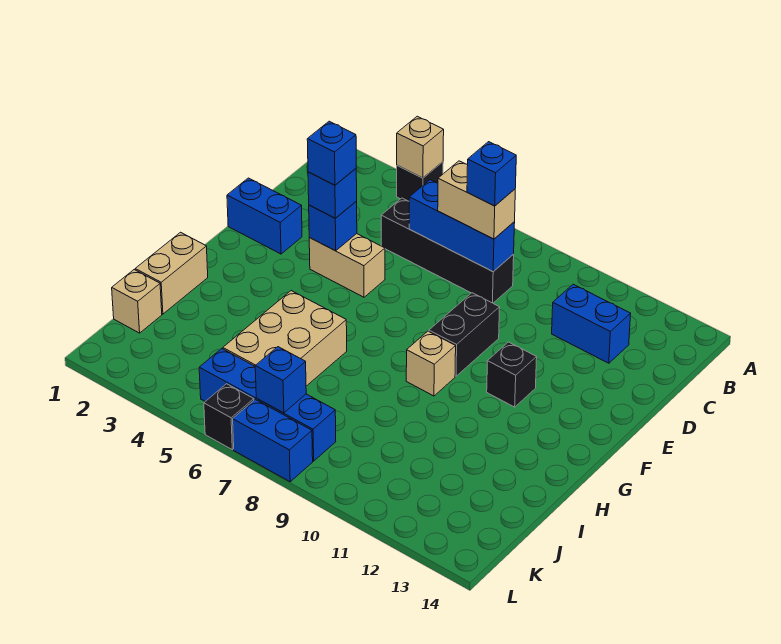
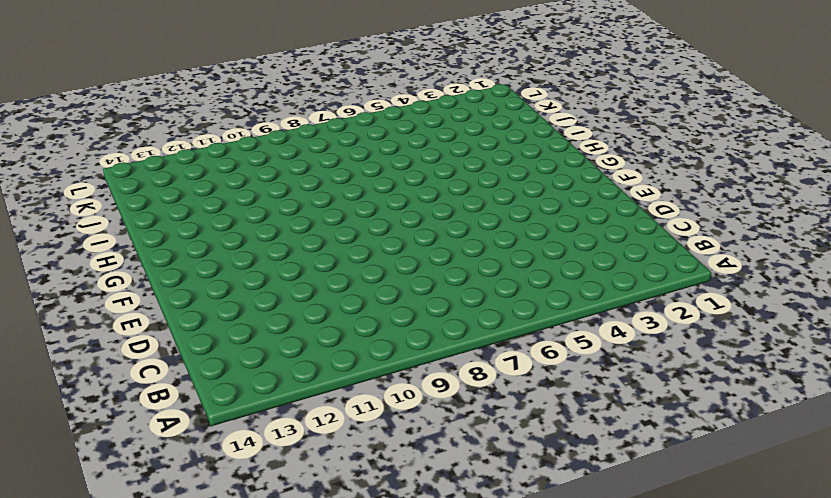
none -> black 1x1 brick [397,162,443,201]
none -> black 1x4 brick [381,198,514,303]
none -> blue 1x2 brick [552,284,631,363]

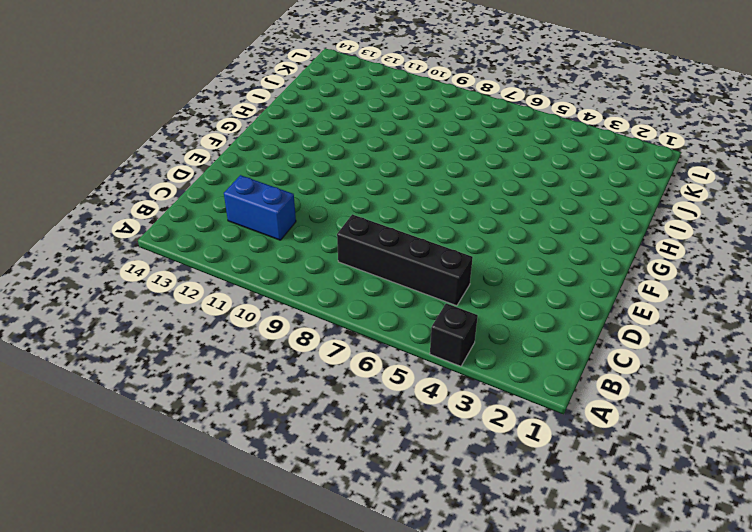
none -> blue 1x2 brick [227,178,302,254]
none -> tan 1x2 brick [309,234,385,297]
none -> black 1x2 brick [429,293,500,376]

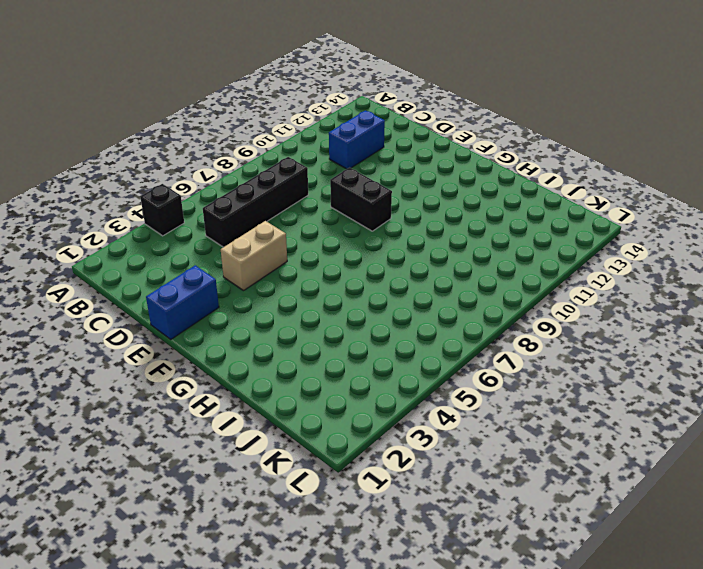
none -> black 1x1 brick [487,342,537,407]
none -> tan 1x1 brick [406,331,456,396]
none -> tan 1x2 brick [135,232,208,314]

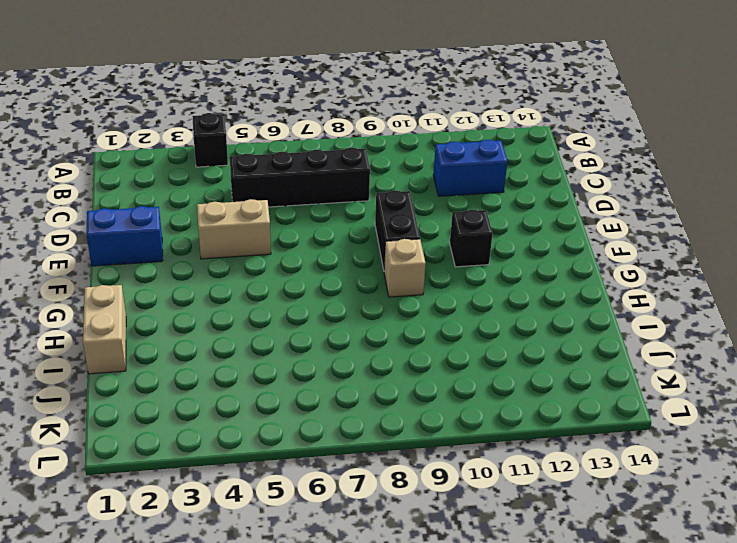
none -> tan 2x3 brick [223,291,347,386]
none -> tan 1x1 brick [112,270,162,333]
none -> blue 1x4 brick [199,349,336,461]

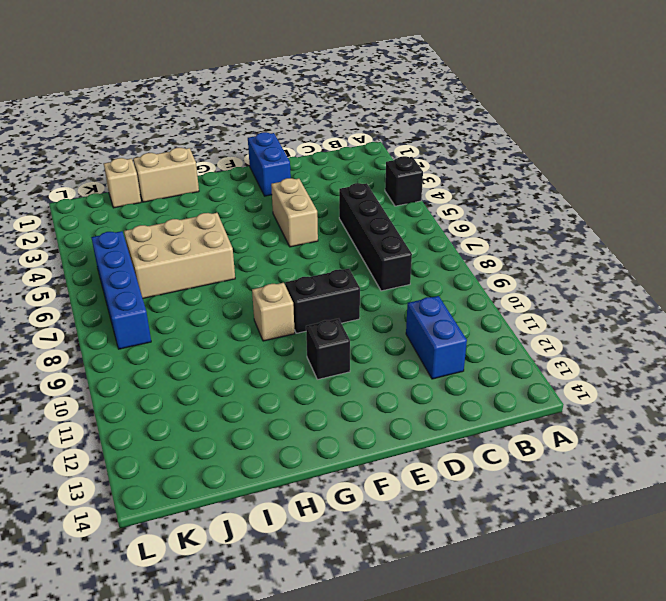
none -> black 1x1 brick [204,384,254,450]
none -> blue 1x2 brick [233,399,313,482]
none -> tan 1x1 brick [397,116,444,178]

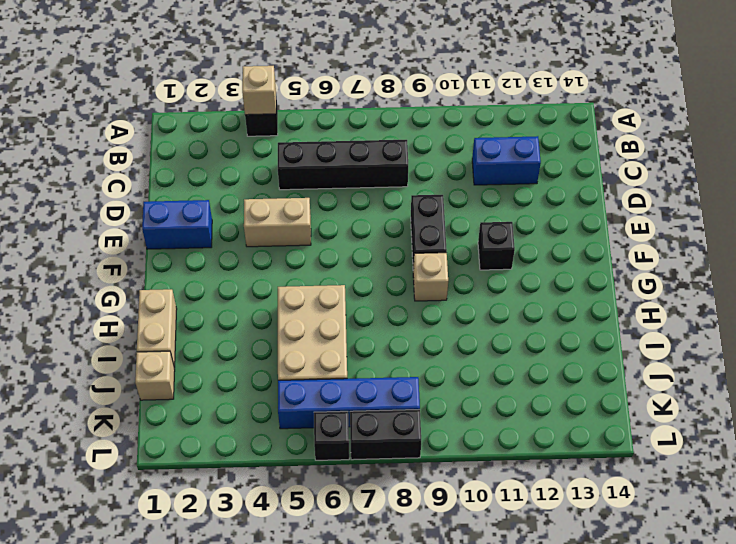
black 1x2 brick [350,409,421,460] -> blue 1x2 brick [233,399,313,482]
none -> blue 1x3 brick [409,180,515,272]
none -> blue 1x1 brick [309,201,357,251]
none -> blue 1x1 brick [255,347,306,413]

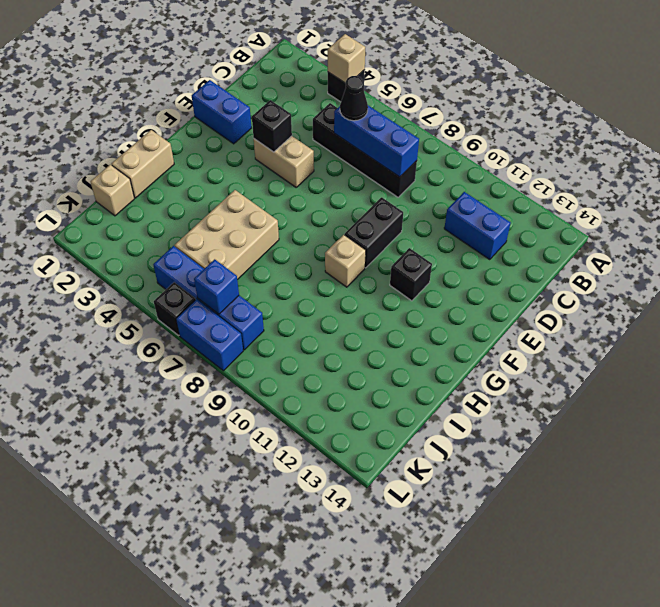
black 1x1 cone [340,76,368,121] -> none
black 1x1 brick [252,100,292,152] -> blue 1x1 brick [309,201,357,251]
none -> tan 1x2 brick [438,161,515,239]
none -> blue 1x1 brick [308,169,357,218]
none -> blue 1x1 brick [467,142,516,206]

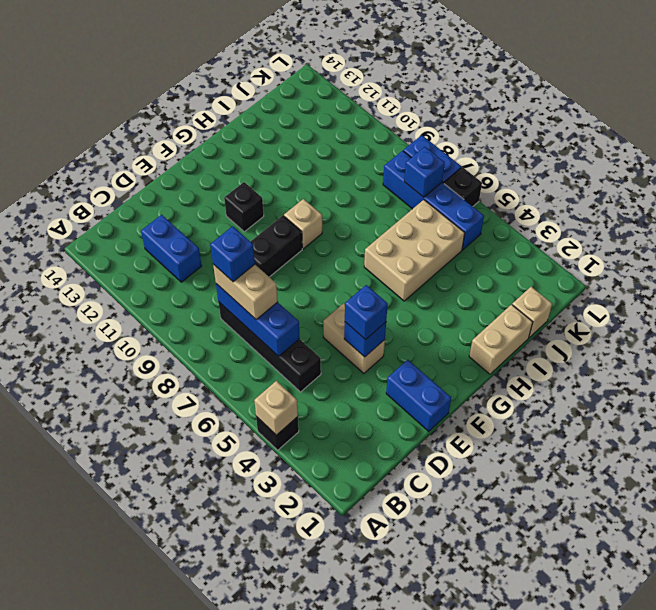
none -> blue 1x1 brick [307,121,356,185]

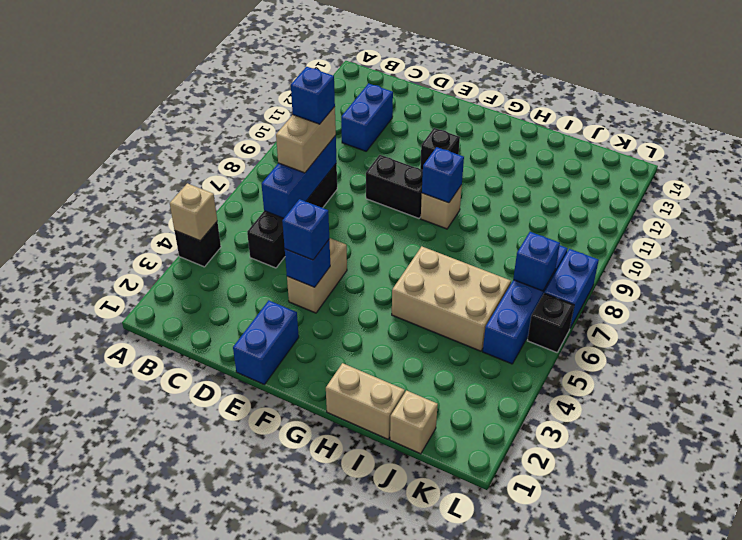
blue 1x1 brick [422,147,464,203] -> blue 1x1 brick moved to [307,121,356,185]

